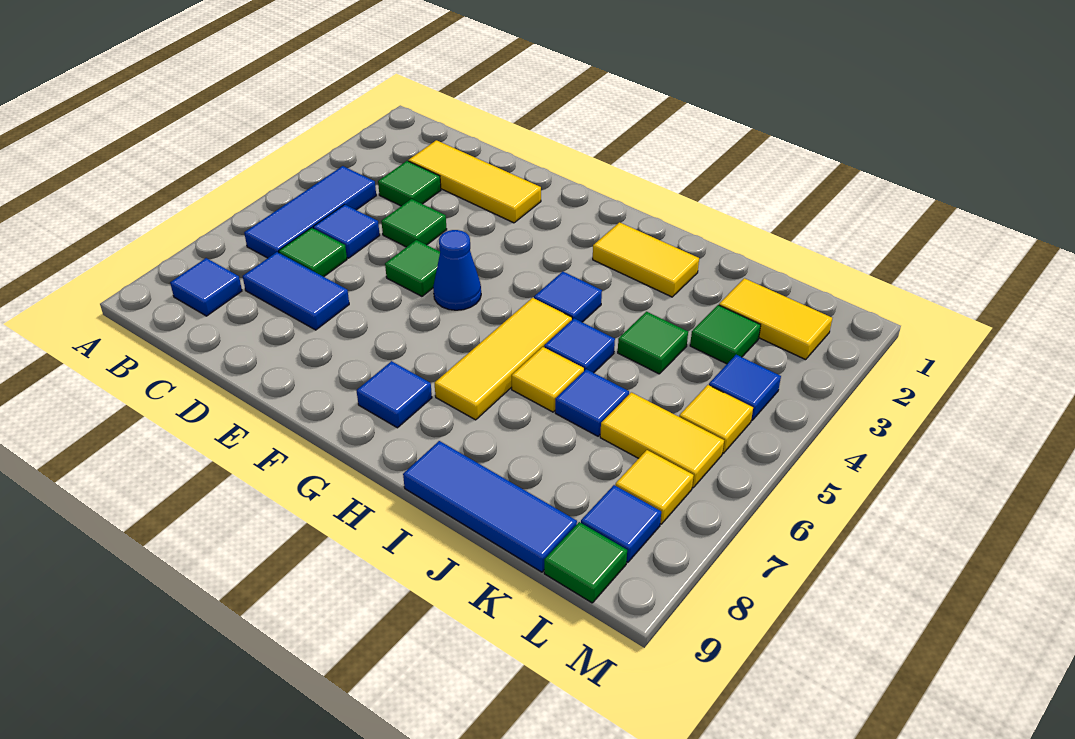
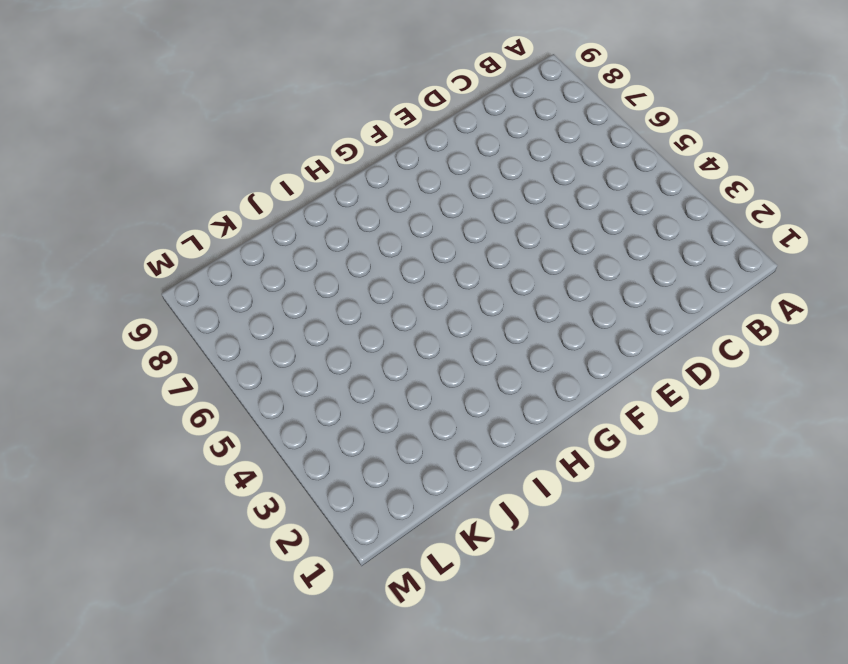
none -> blue 1x3 tile [244,166,376,258]
none -> blue 1x1 tile [170,258,242,316]
none -> yellow 1x3 tile [409,140,541,223]

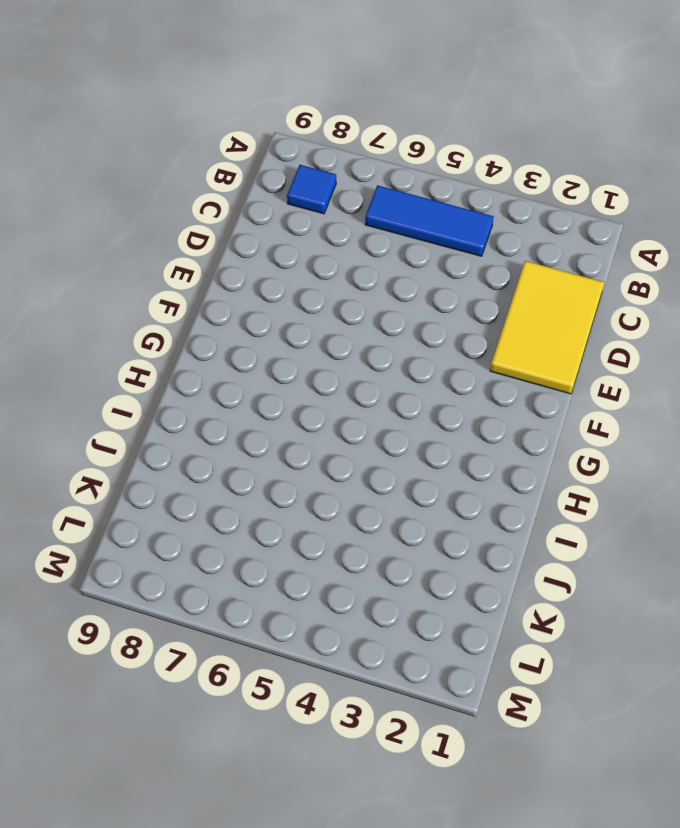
yellow 2x3 tile [490,261,604,394] -> yellow 1x3 tile [409,140,541,223]
none -> green 1x1 tile [378,161,441,206]
none -> blue 1x1 tile [313,204,380,258]
none -> green 1x1 tile [279,228,347,277]

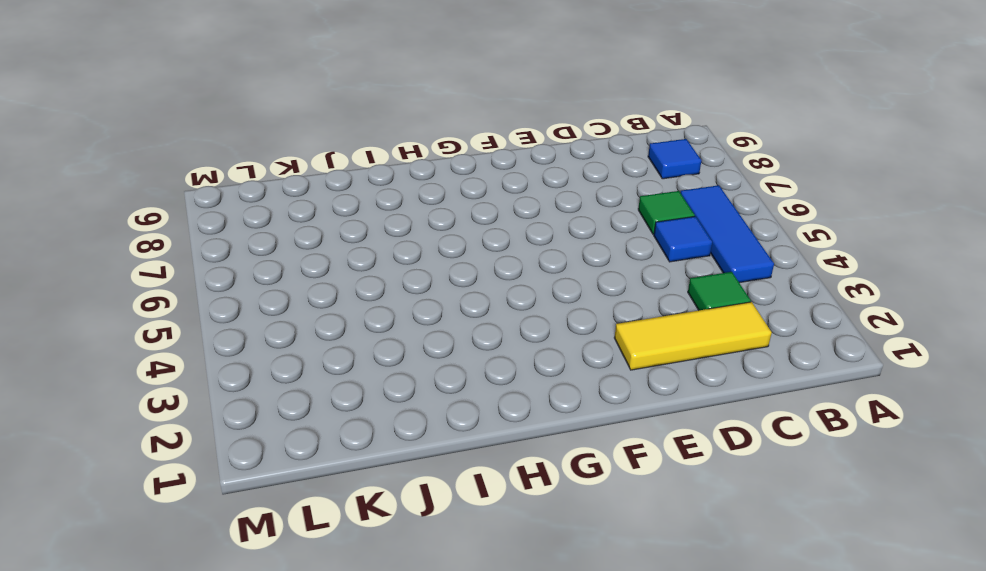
none -> blue 1x2 tile [243,252,349,330]
none -> green 1x1 tile [381,199,447,247]
none -> green 1x1 tile [385,240,440,296]

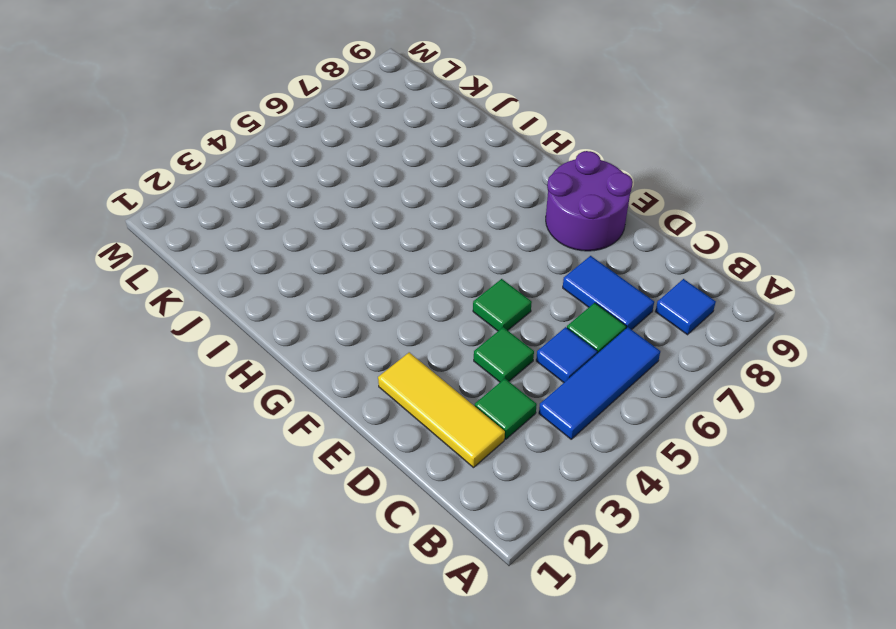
purple 2x2 round brick [546,151,633,251] -> none
none -> blue 1x1 cone [433,230,481,310]
none -> blue 1x1 tile [357,361,432,428]
none -> yellow 1x2 tile [593,222,699,297]

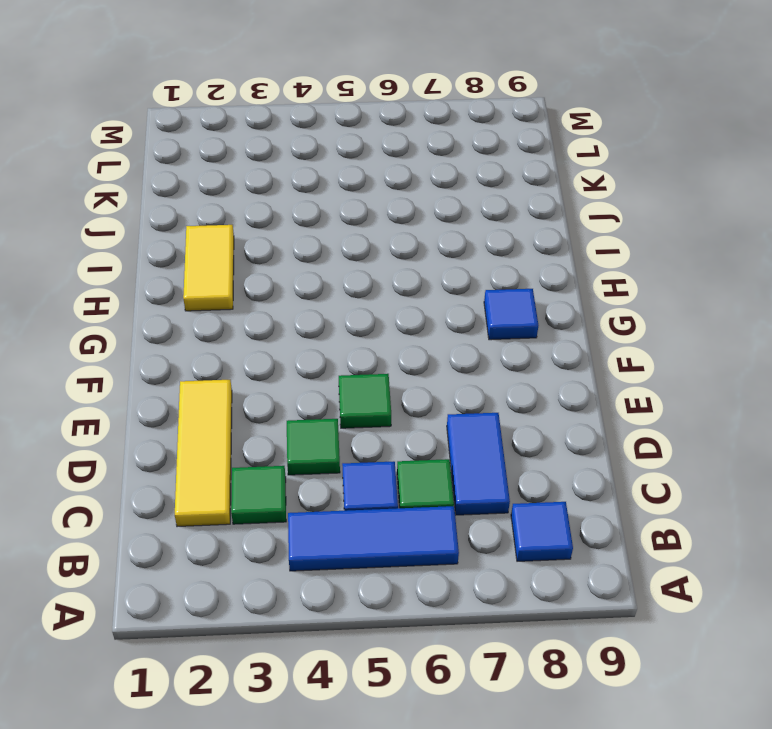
none -> blue 1x1 cone [433,230,481,310]
none -> blue 1x1 tile [534,272,602,322]
none -> yellow 1x3 tile [435,298,572,420]

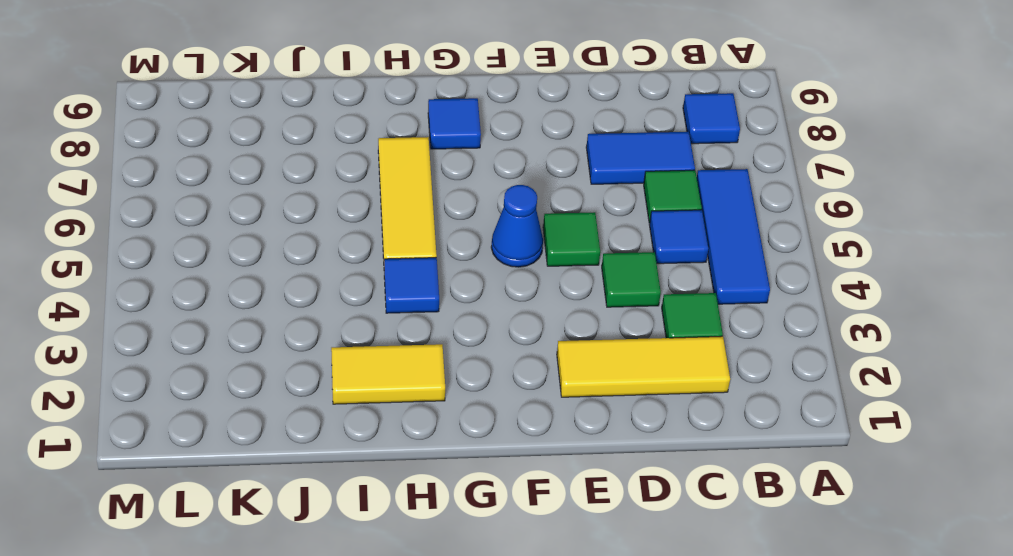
none -> blue 1x1 tile [544,318,615,373]
none -> yellow 1x1 tile [512,347,584,412]
none -> blue 1x3 tile [403,441,577,572]

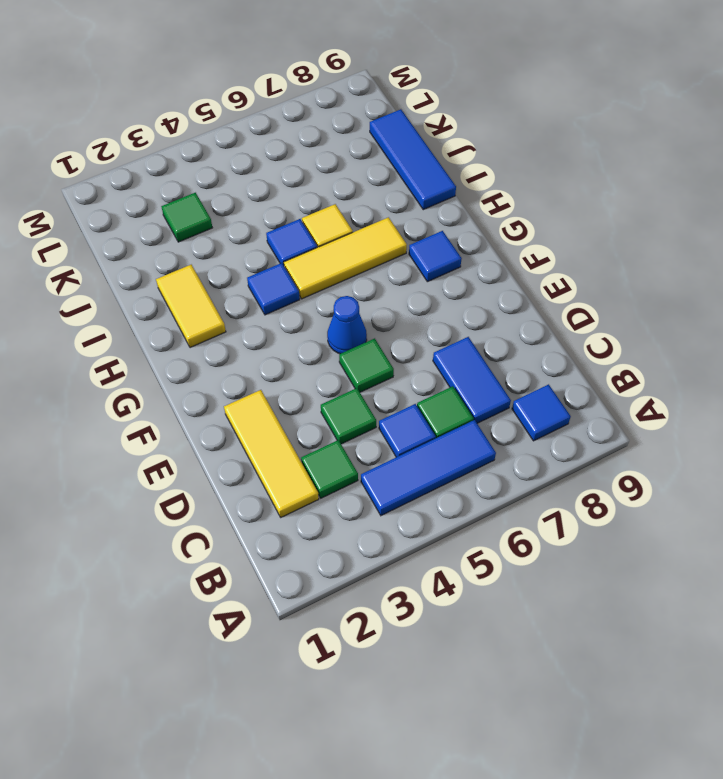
none -> green 1x1 tile [618,312,688,374]
none -> blue 1x1 tile [555,369,629,436]
none -> yellow 1x2 tile [719,278,832,360]

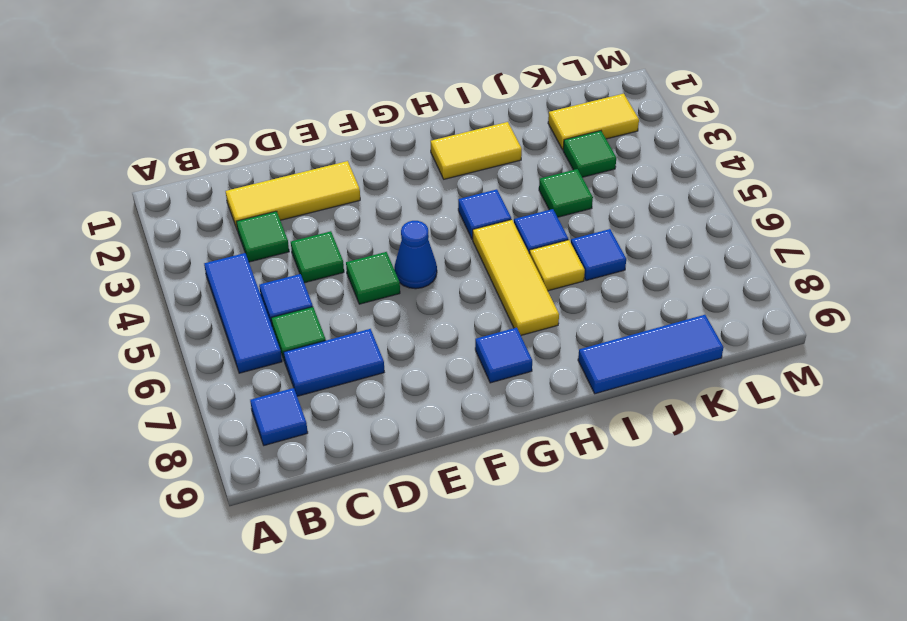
none -> yellow 1x2 tile [600,392,724,488]
none -> blue 1x1 tile [709,355,781,420]
none -> yellow 1x1 tile [679,385,753,453]

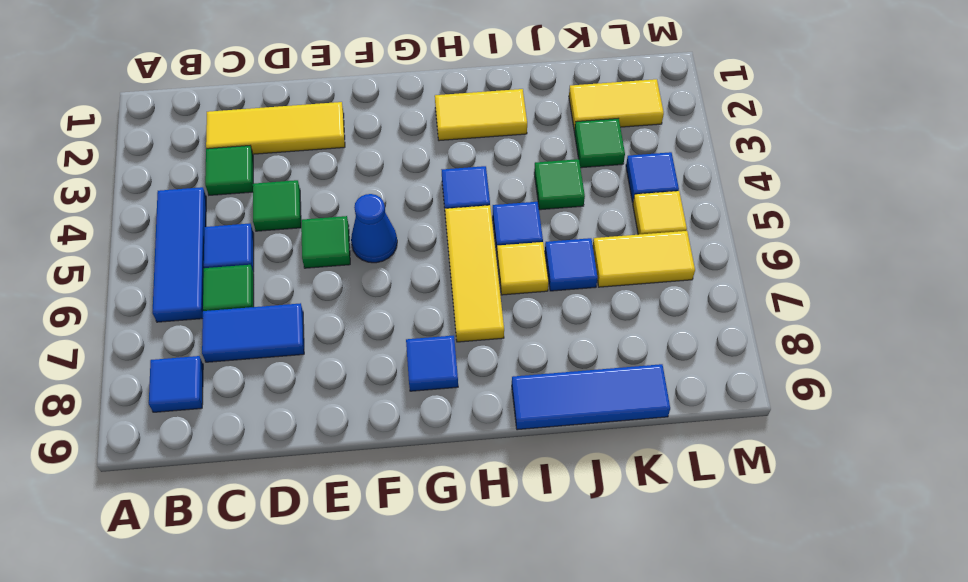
none -> yellow 1x1 tile [615,450,694,524]
none -> blue 1x1 tile [581,485,661,563]
none -> green 1x1 tile [544,522,627,603]

